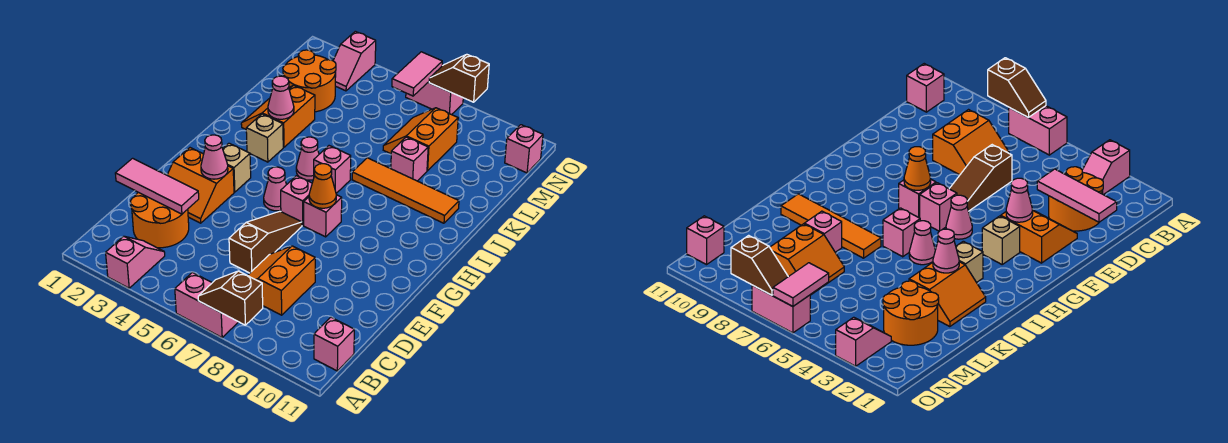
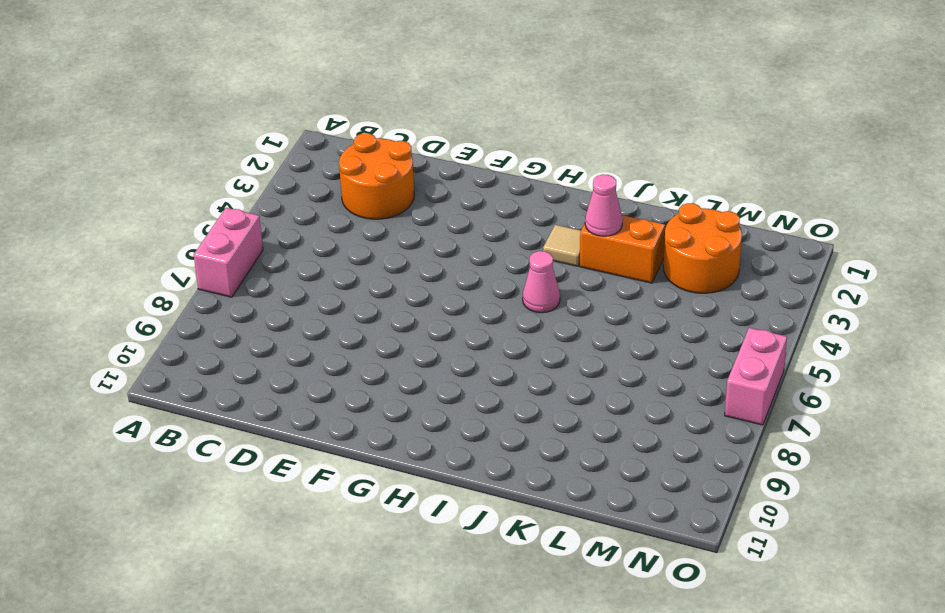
tan 1x1 tile [543,225,581,266] -> tan 1x1 brick [246,114,283,162]
none -> pink 1x2 slope [106,236,165,288]
none -> pink 1x1 brick [314,317,354,371]
none -> orange 2x2 slope [247,246,315,315]

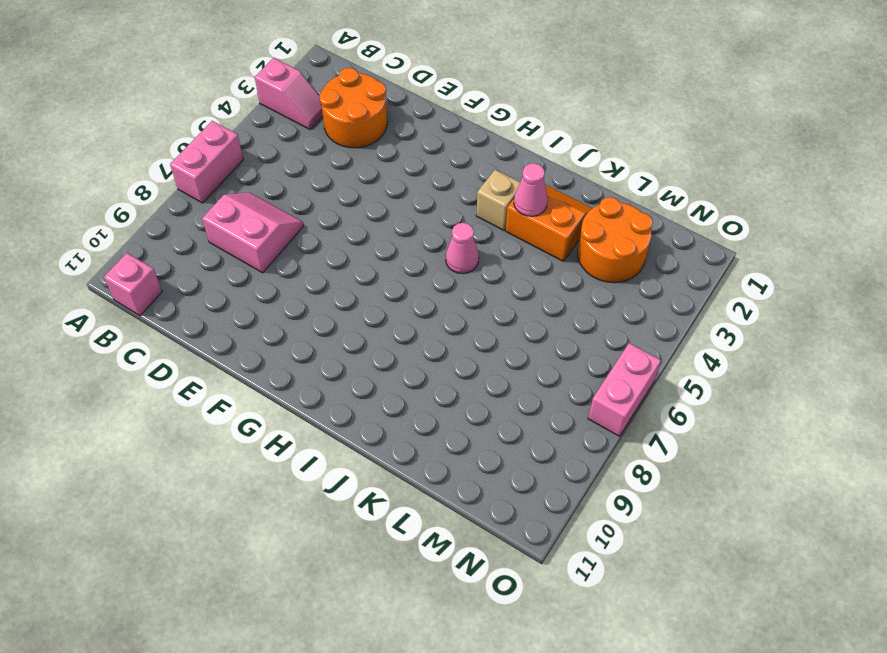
pink 2x2 slope [202,193,304,273] -> orange 2x2 slope [247,246,315,315]
none -> brown 1x3 slope [229,211,302,273]
none -> orange 2x2 slope [167,148,234,223]
none -> tan 1x1 brick [223,143,251,192]

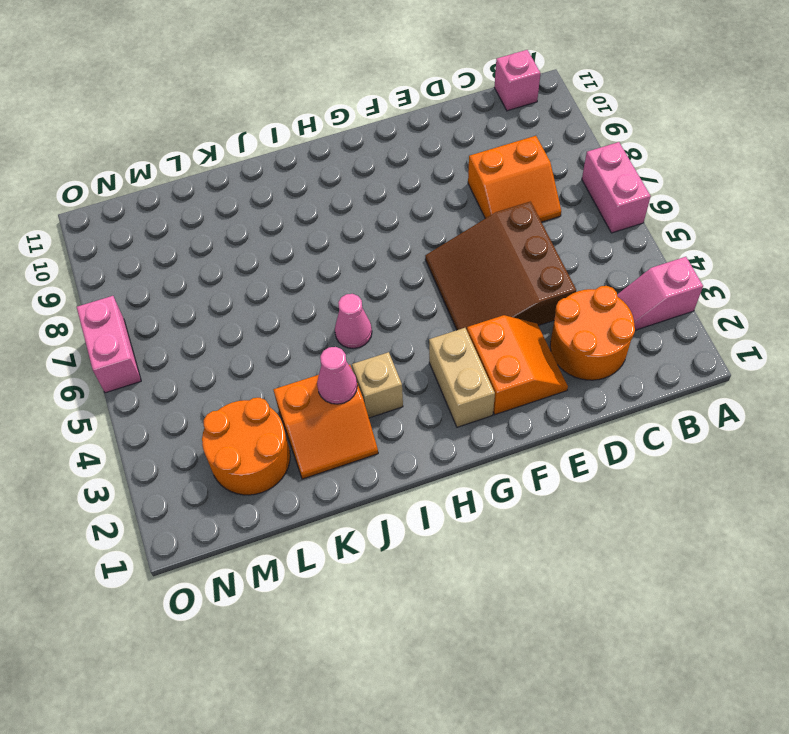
brown 3x3 slope [425,202,576,330] -> brown 1x3 slope [229,211,302,273]
tan 1x2 brick [429,328,495,427] -> tan 1x1 brick [223,143,251,192]
none -> pink 1x1 cone [264,167,287,211]
none -> pink 1x1 brick [281,176,312,225]
none -> pink 1x1 brick [304,195,342,237]

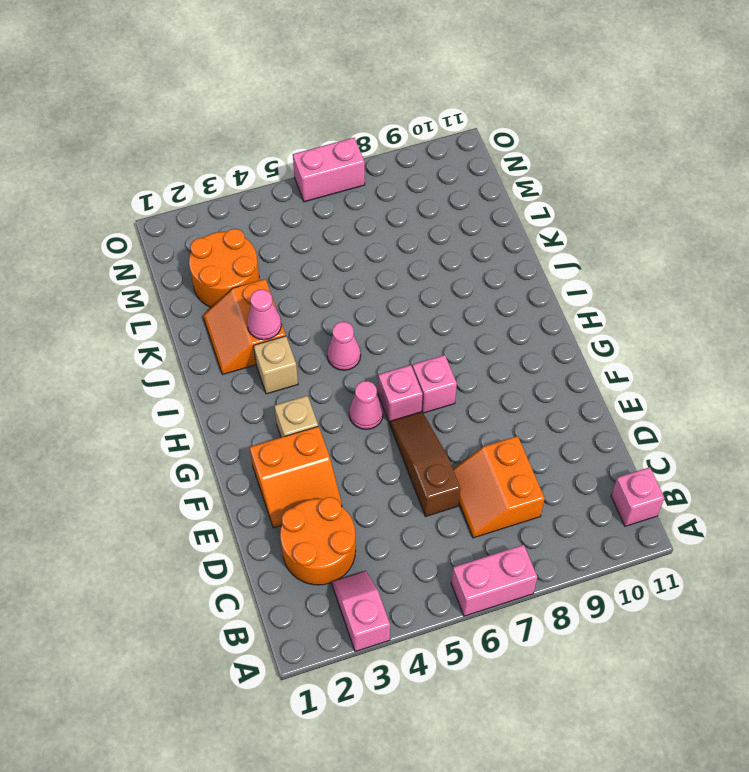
none -> pink 1x1 brick [314,146,351,193]
none -> orange 1x4 tile [352,158,459,223]
none -> pink 1x1 brick [391,137,428,181]

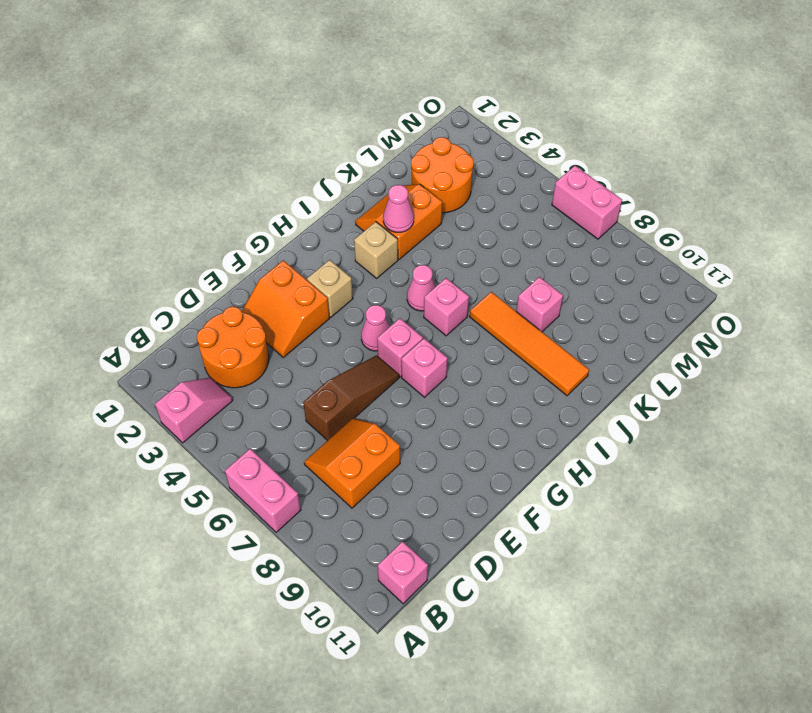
none -> orange 2x2 slope [383,108,458,171]
none -> pink 1x2 slope [333,31,376,91]
none -> pink 1x1 brick [505,125,543,173]

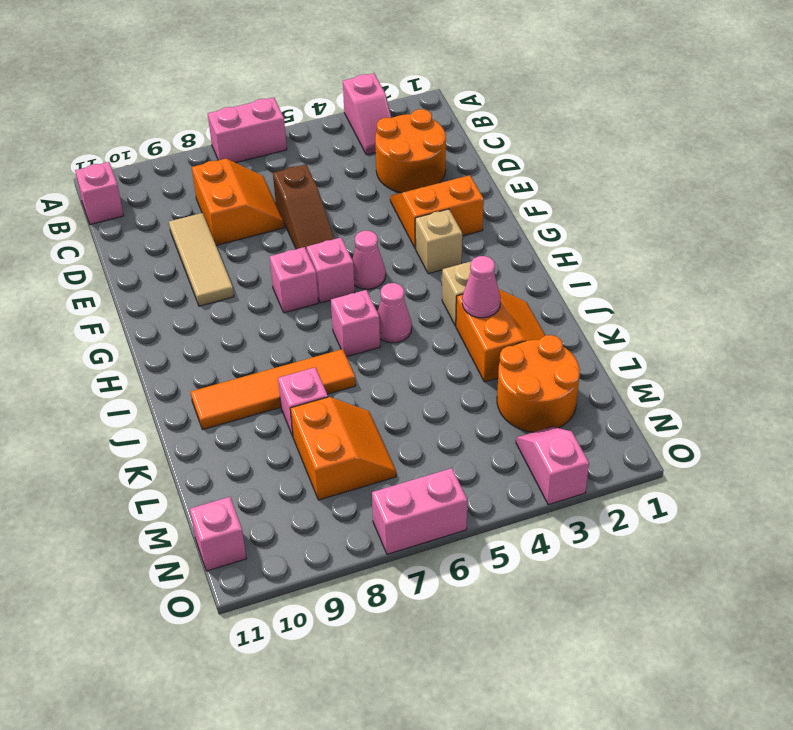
tan 1x3 tile [169,213,234,306] -> none
none -> brown 1x2 slope [198,271,263,325]
none -> pink 1x3 tile [115,158,199,214]
none -> pink 1x1 cone [201,135,228,179]

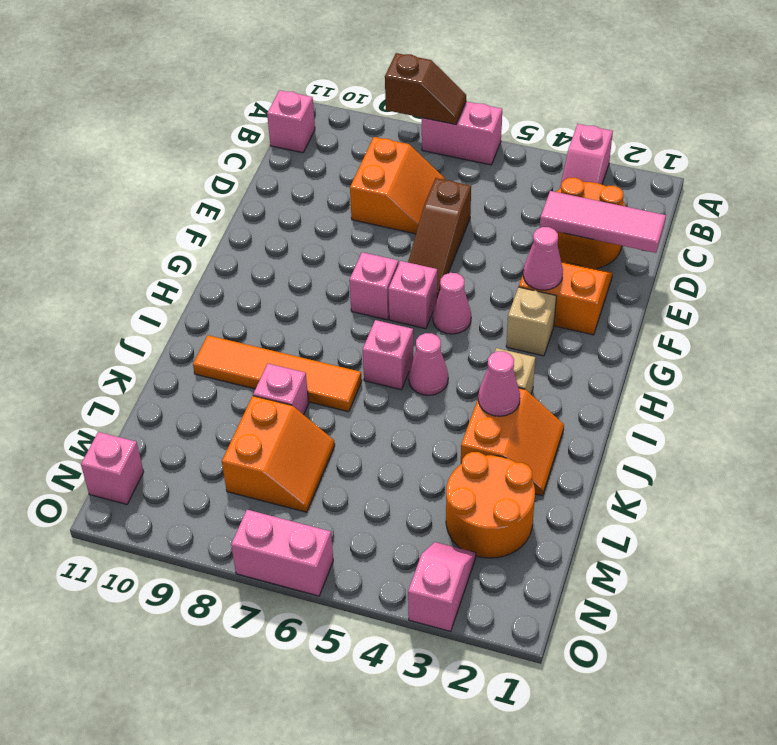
none -> orange 1x1 cone [309,164,336,208]
none -> pink 1x2 tile [392,52,442,96]
none -> brown 1x2 slope [429,54,489,102]

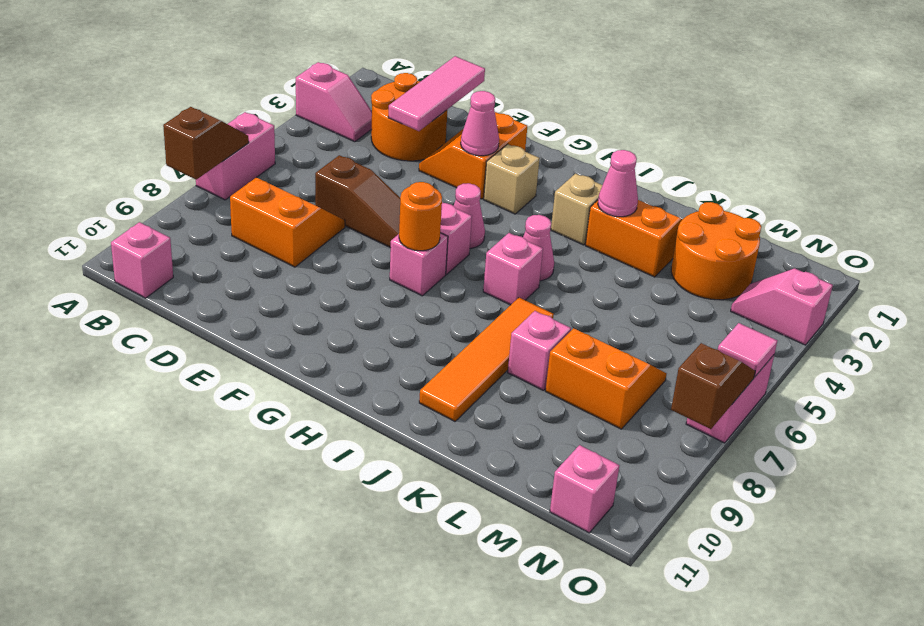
orange 1x1 round brick [399,182,442,251] -> orange 1x1 cone [309,164,336,208]
pink 1x1 tile [718,323,777,377] -> pink 1x2 tile [392,52,442,96]

